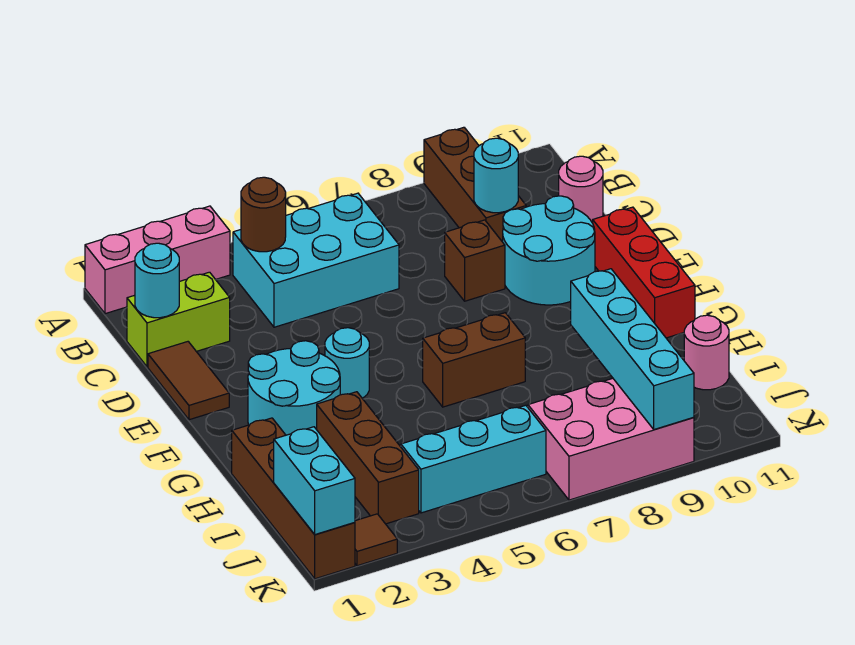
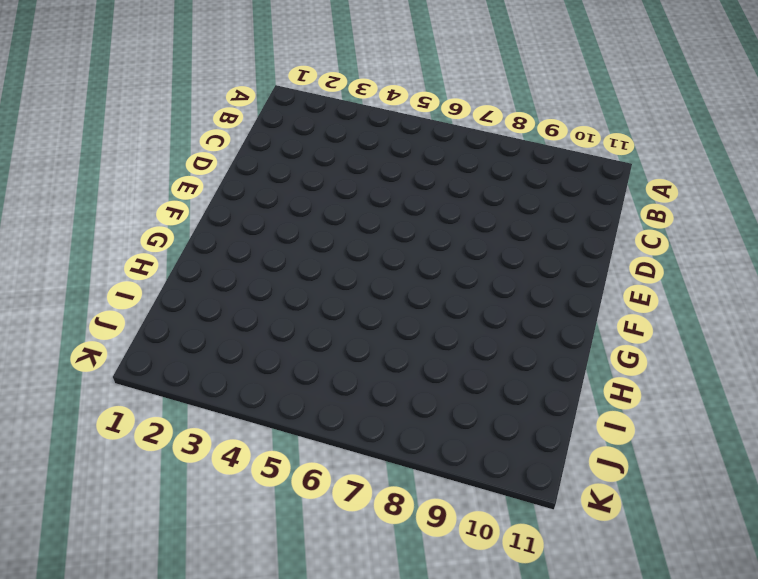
none -> pink 1x3 brick [85,206,230,314]
none -> brown 1x3 brick [424,127,526,242]
none -> cyan 2x3 brick [233,193,399,327]

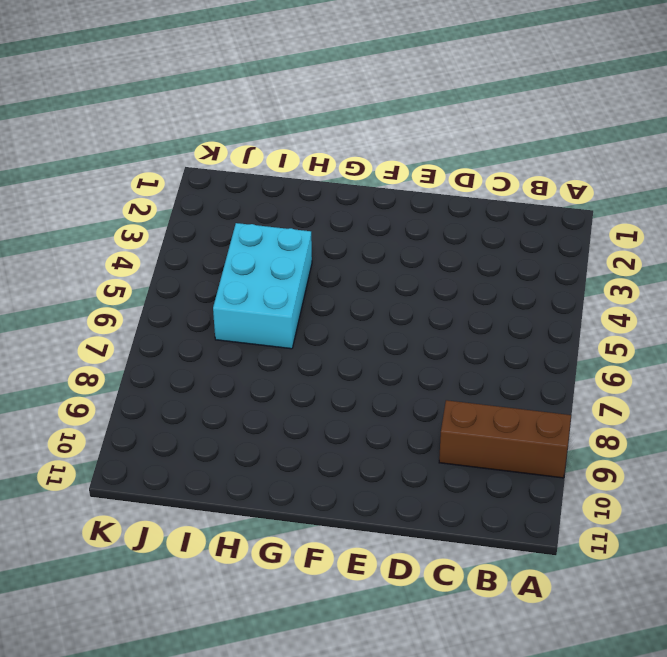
cyan 2x3 brick [213,223,312,349] -> cyan 2x3 brick moved to [233,193,399,327]
none -> pink 1x3 brick [85,206,230,314]
none -> lime 1x2 brick [127,272,230,367]
none -> pink 1x1 round brick [559,156,603,223]

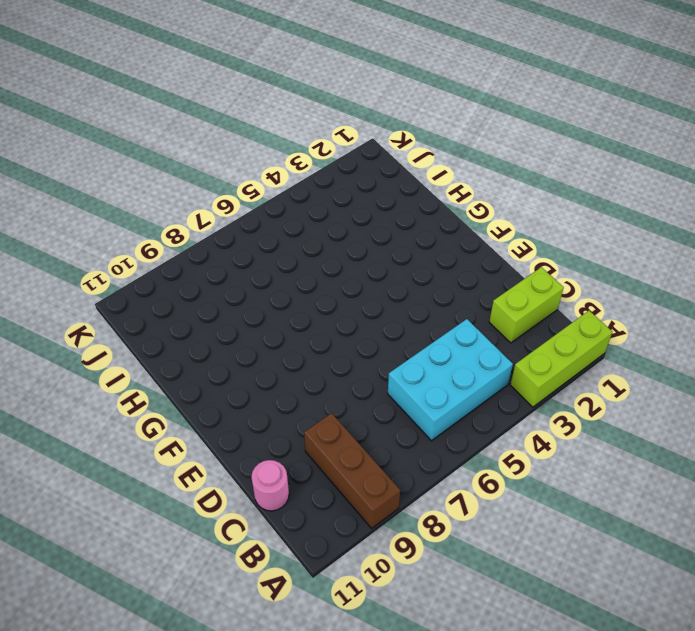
lime 1x3 brick [510,311,612,407] -> pink 1x3 brick [85,206,230,314]
none -> brown 1x2 tile [148,342,229,420]
none -> brown 1x1 brick [445,220,505,301]
none -> cyan 2x2 round brick [503,196,595,305]

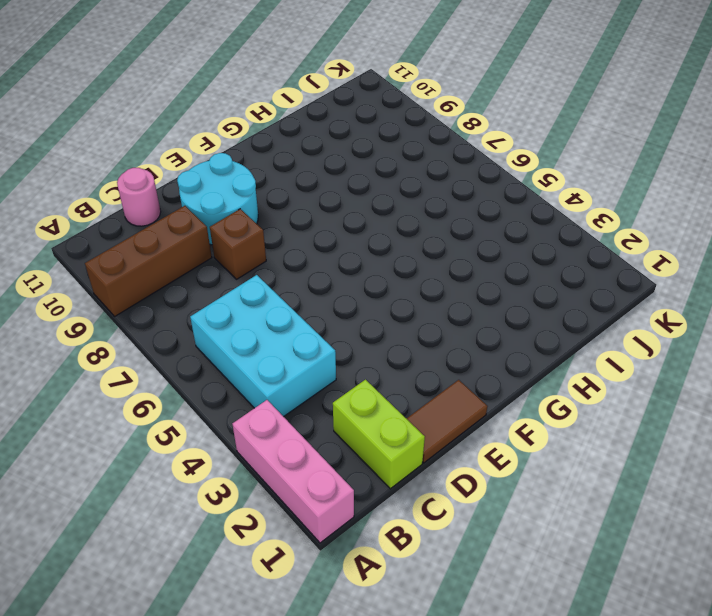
none -> red 1x3 brick [593,207,695,338]
none -> cyan 2x2 round brick [248,341,340,435]
none -> cyan 1x1 round brick [325,328,369,398]

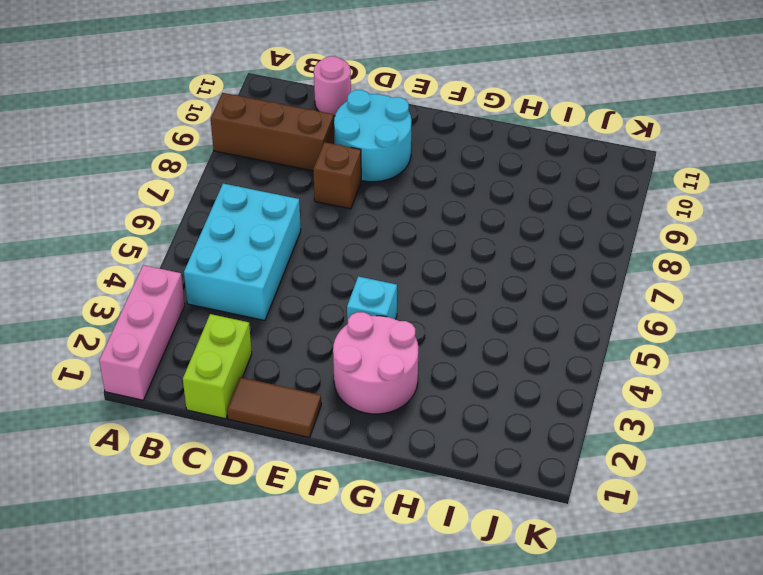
pink 2x2 round brick [333,312,418,414] -> cyan 2x2 round brick [248,341,340,435]
cyan 1x1 brick [347,276,397,324] -> cyan 1x1 round brick [325,328,369,398]
none -> red 1x3 brick [593,207,695,338]
none -> brown 1x2 brick [423,313,525,407]
none -> brown 1x4 brick [232,418,355,579]

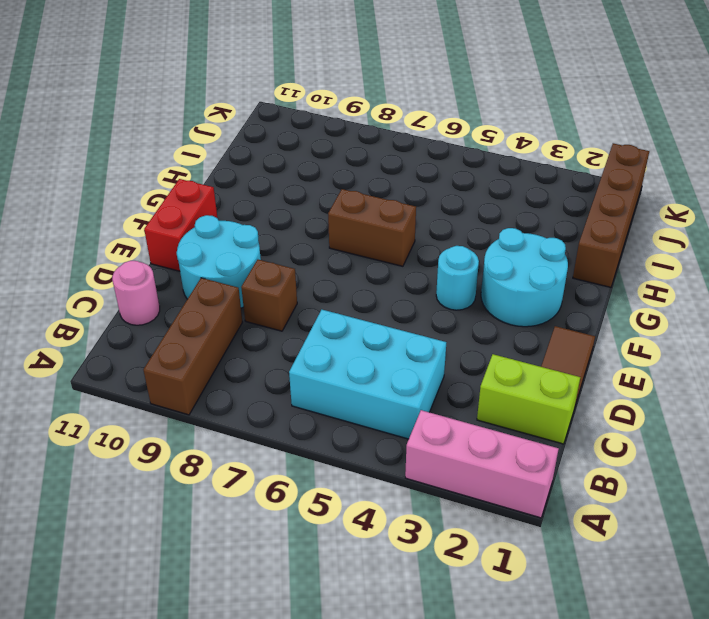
red 1x2 brick [144,179,217,271] -> red 1x3 brick [593,207,695,338]
none -> brown 1x3 brick [317,392,419,524]
none -> pink 1x1 round brick [684,315,729,390]
none -> cyan 1x3 brick [401,405,546,513]

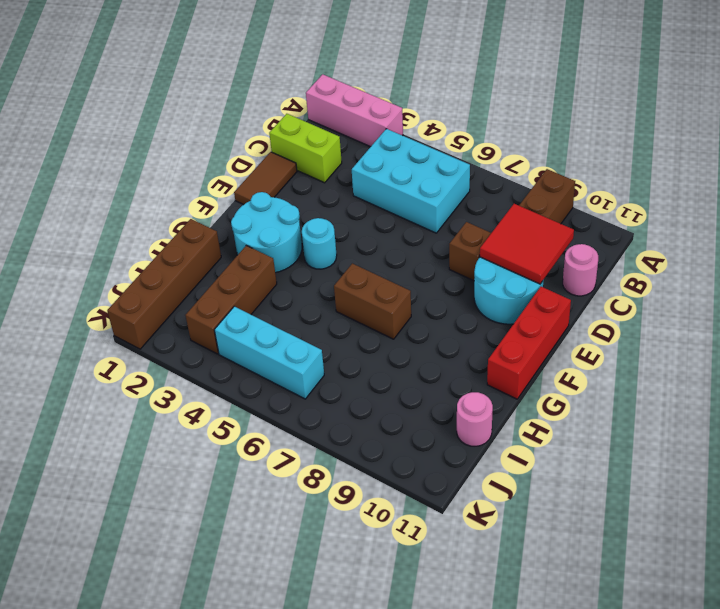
red 2x2 tile [480,204,574,284] -> cyan 1x1 round brick [474,138,518,213]
none -> pink 2x3 brick [528,378,694,500]
none -> brown 1x1 tile [355,514,397,566]
none -> brown 1x1 round brick [241,177,286,252]

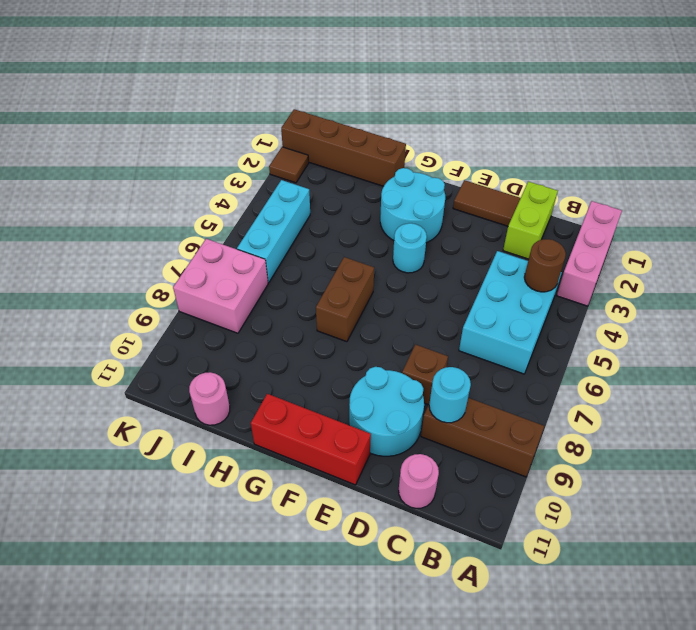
pink 2x2 brick [173,239,268,333] -> pink 2x3 brick [528,378,694,500]
none -> brown 1x3 brick [317,392,419,524]
none -> cyan 1x1 round brick [135,243,179,318]
none -> cyan 1x4 brick [571,269,694,429]

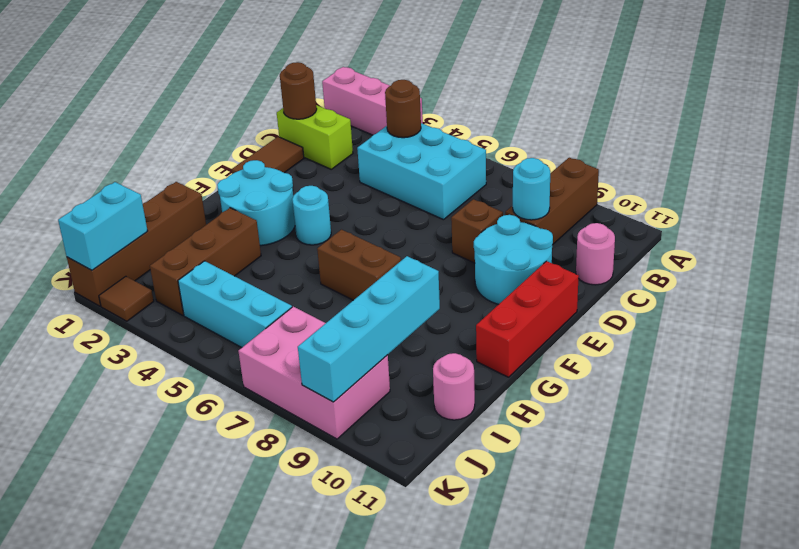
brown 1x1 round brick [280,62,317,119] -> cyan 1x1 round brick [135,243,179,318]

